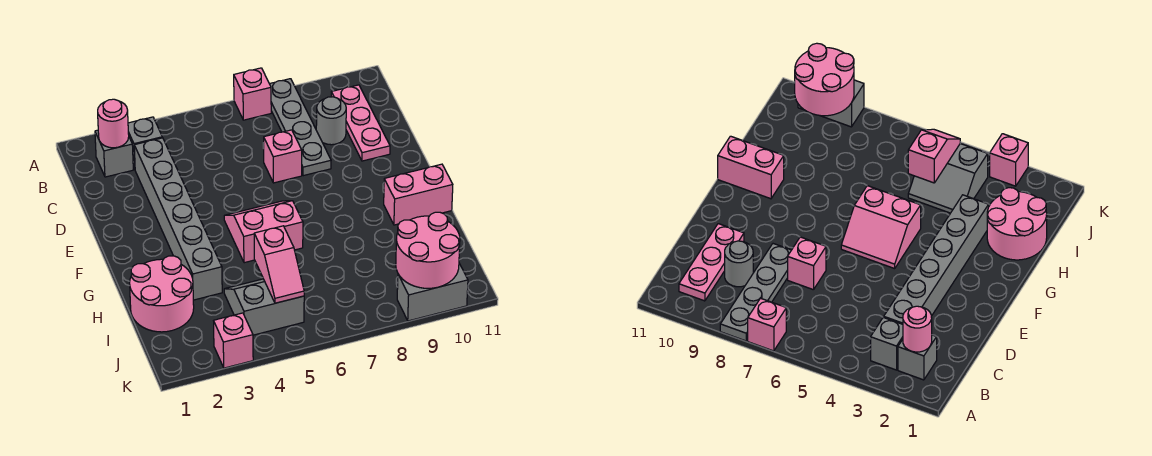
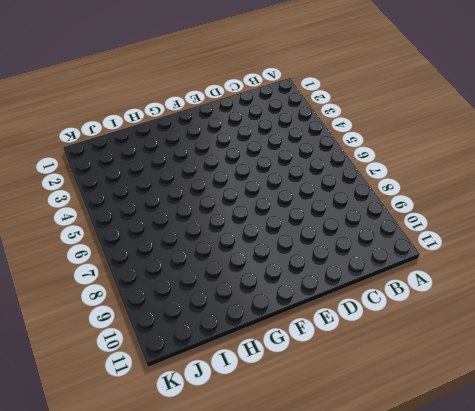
none -> pink 1x1 brick [234,68,271,120]
none -> grey 1x4 plate [270,79,331,176]
none -> grey 1x1 brick [95,130,133,177]

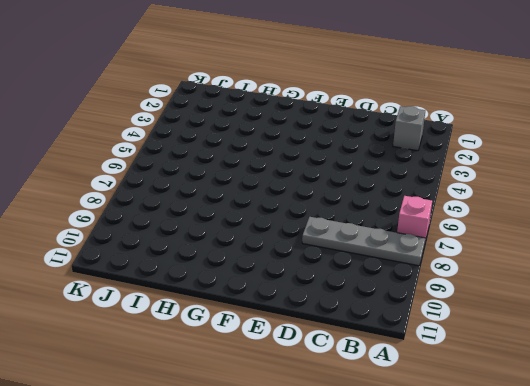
none -> grey 1x1 brick [128,117,162,169]
none -> pink 1x3 plate [331,85,390,161]
none -> grey 1x6 brick [134,138,222,300]

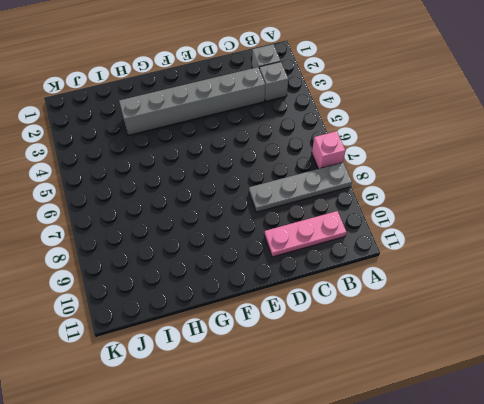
none -> grey 1x1 round brick [316,97,346,145]
none -> pink 1x1 brick [263,130,302,183]
none -> pink 2x2 slope [224,201,303,263]

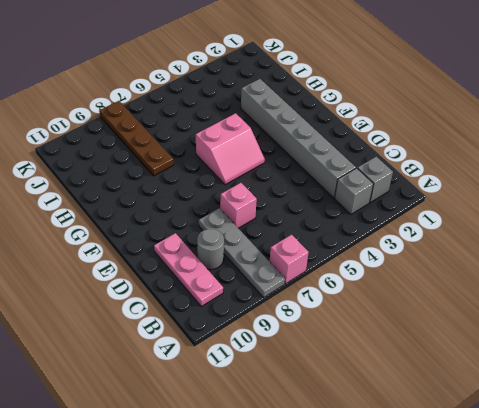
brown 1x4 plate [99,101,174,176] -> none
none -> pink 1x2 brick [384,164,453,225]
none -> pink 2x2 round brick [130,256,194,332]
none -> grey 2x2 slope [224,279,304,335]

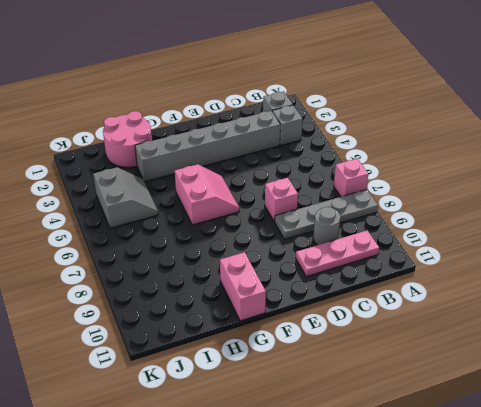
none -> pink 1x1 brick [214,313,253,368]
none -> grey 1x2 brick [397,263,468,321]
none -> pink 1x1 round brick [98,99,129,148]

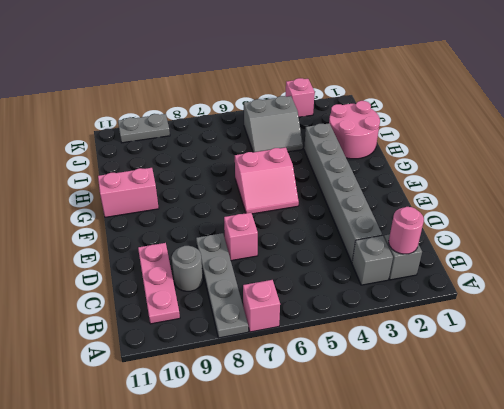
grey 1x2 plate [118,114,170,143] -> grey 1x2 brick [397,263,468,321]
none -> pink 1x2 slope [254,226,304,303]
none -> pink 2x2 round brick [396,212,460,288]

